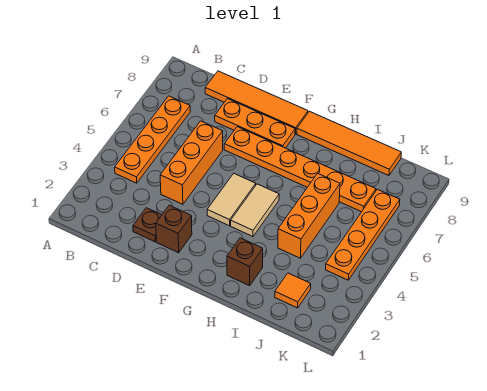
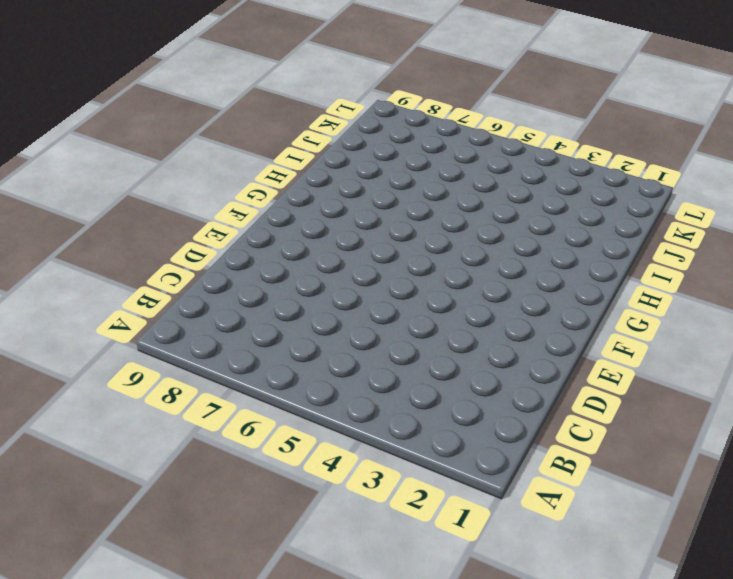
none -> orange 1x4 plate [115,96,190,183]
none -> orange 1x4 tile [205,71,308,134]
none -> brown 1x1 plate [133,208,161,242]

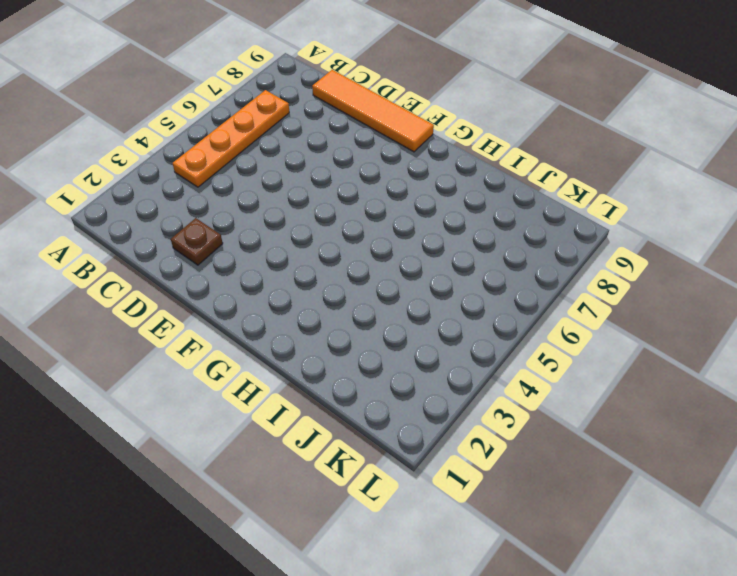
none -> orange 1x3 brick [160,121,223,204]
none -> orange 1x3 plate [215,99,295,148]
none -> brown 1x1 brick [156,205,192,253]

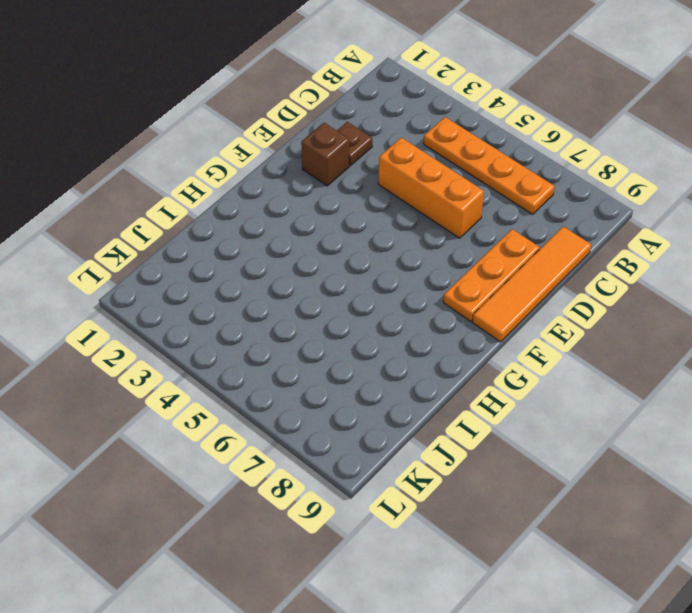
none -> orange 1x6 plate [224,127,376,212]
none -> tan 1x2 tile [207,174,256,226]
none -> tan 1x2 tile [231,184,279,236]

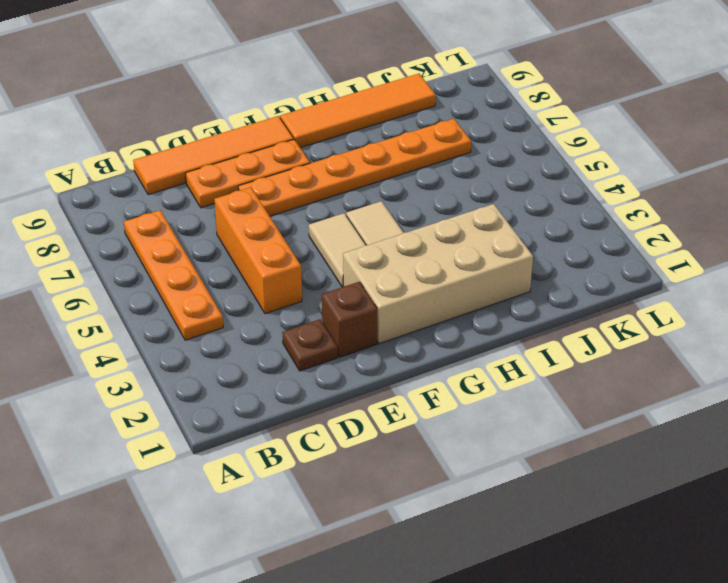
tan 2x4 brick [343,204,533,344] -> brown 1x1 brick [227,238,263,286]
none -> orange 1x3 brick [278,173,340,258]
none -> orange 1x1 tile [275,273,311,308]
none -> orange 1x4 plate [326,189,400,280]

